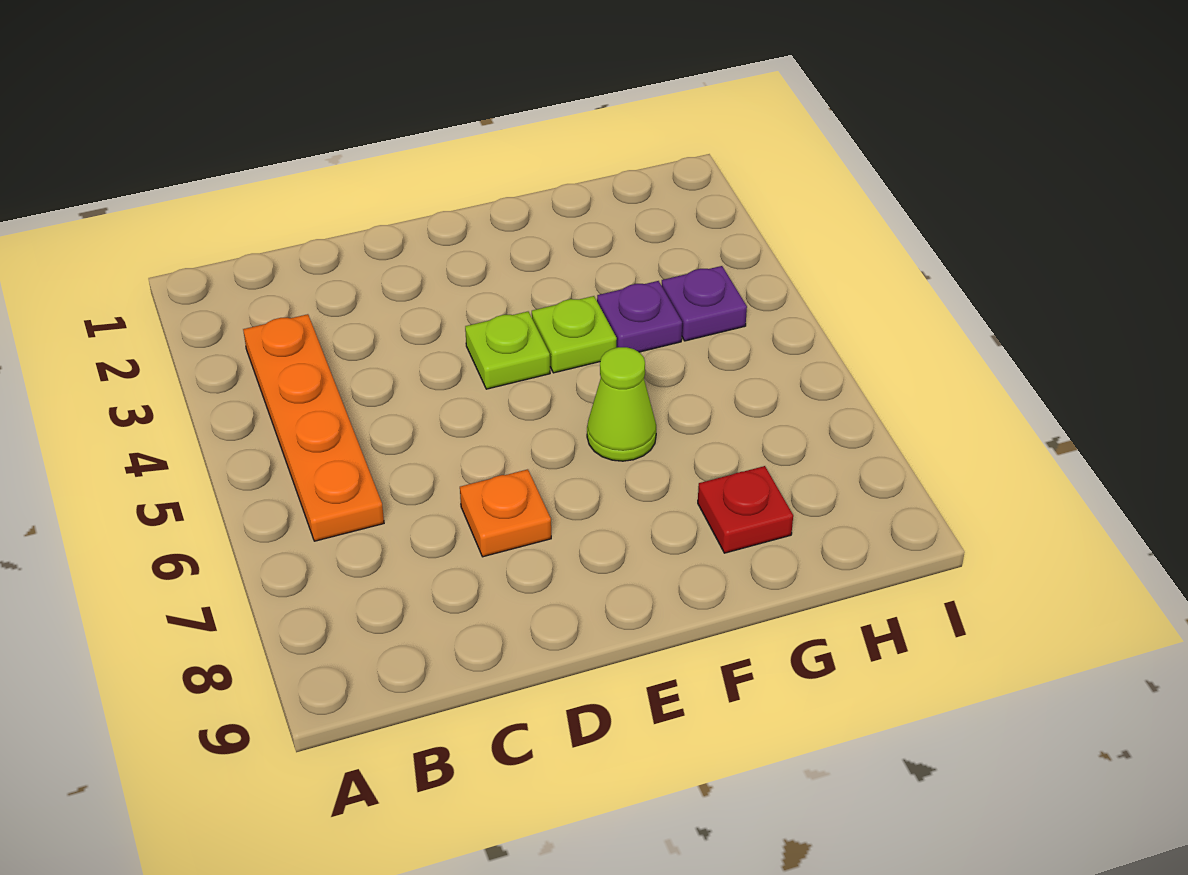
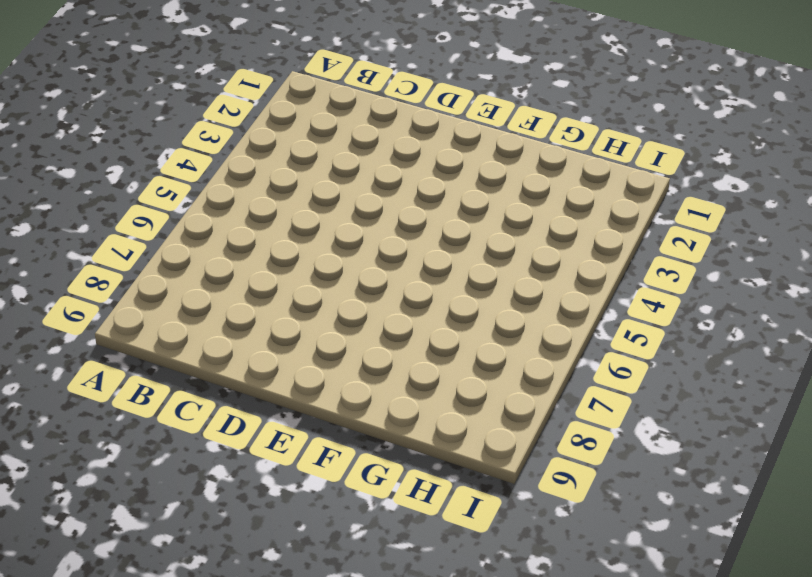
none -> orange 1x4 plate [243,314,384,541]
none -> orange 1x1 plate [460,469,551,557]

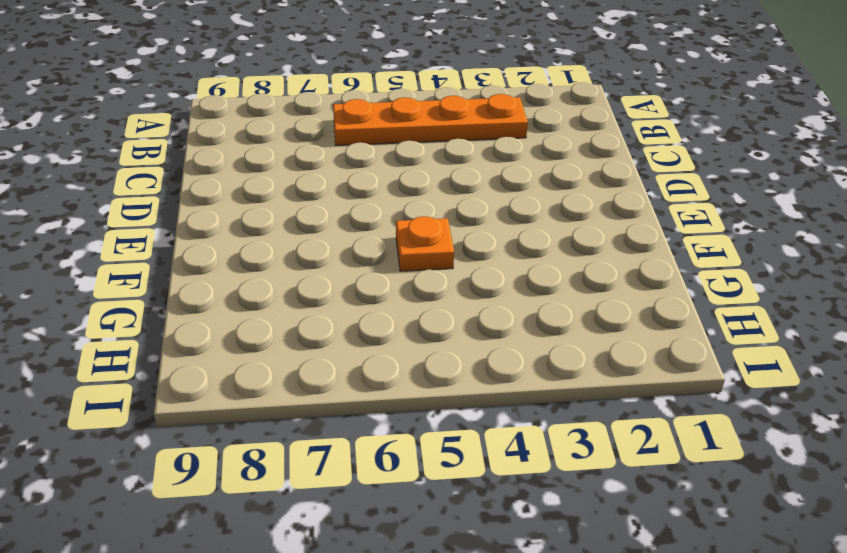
orange 1x1 plate [396,216,454,271] -> orange 1x1 plate moved to [460,469,551,557]
none -> lime 1x1 plate [465,312,550,389]
none -> lime 1x1 plate [532,296,617,373]

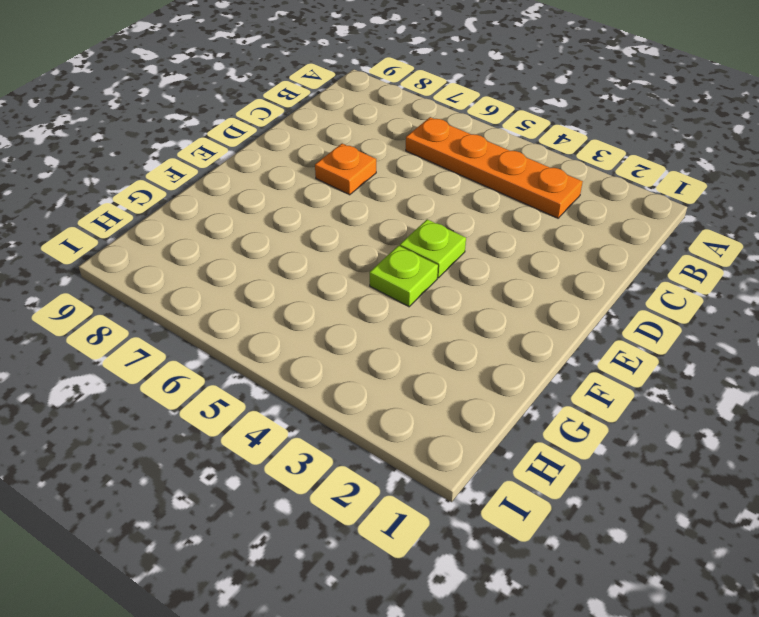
none -> lime 1x1 cone [587,347,656,461]
none -> purple 1x1 plate [597,281,682,352]

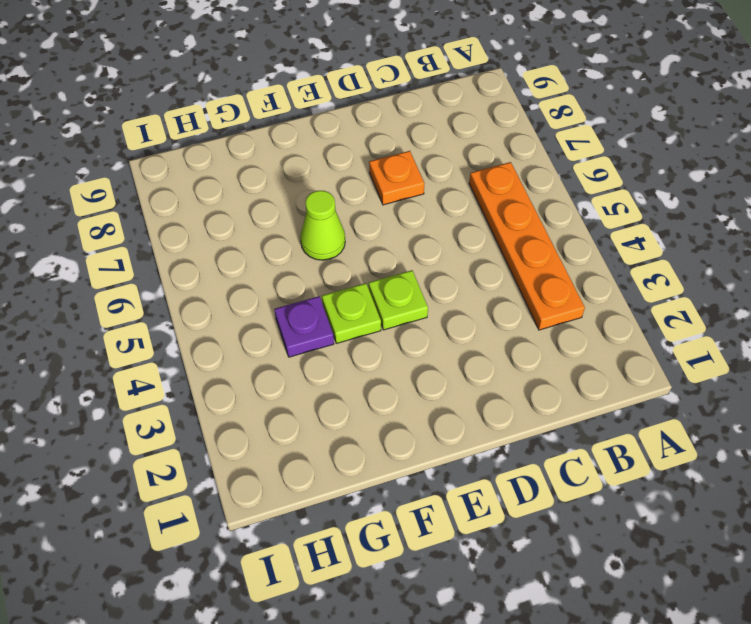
none -> red 1x1 plate [698,466,793,553]
none -> purple 1x1 plate [661,266,747,341]

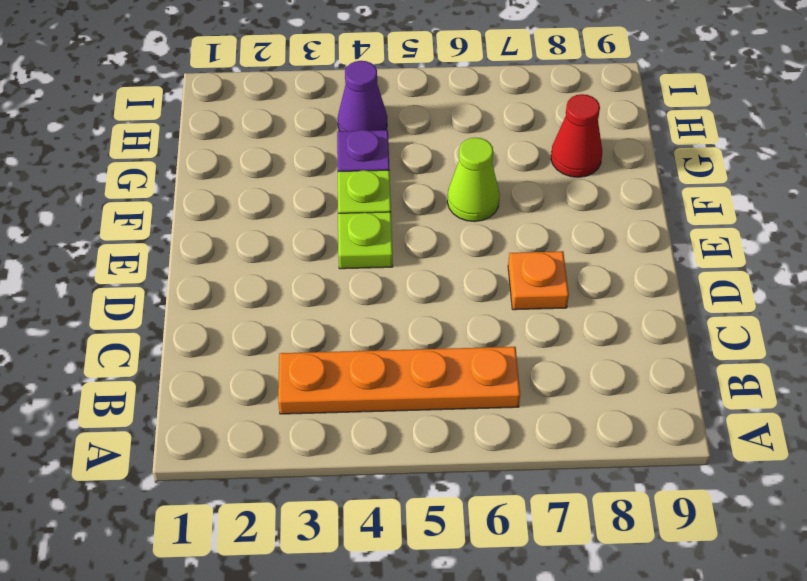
red 1x1 cone [551,94,602,177] -> red 1x1 plate [698,466,793,553]
purple 1x1 cone [338,61,387,131] -> purple 1x1 plate [661,266,747,341]

